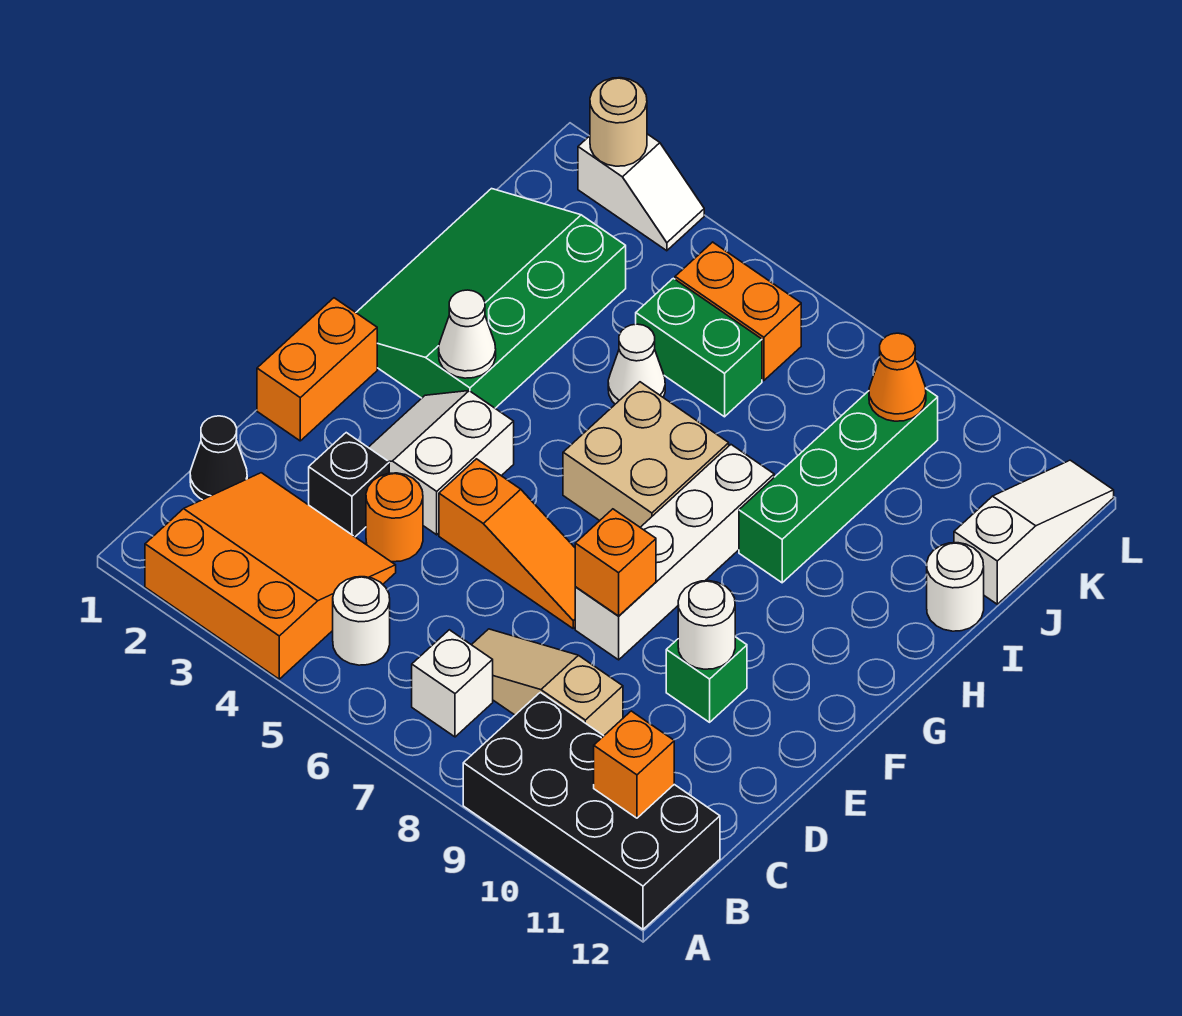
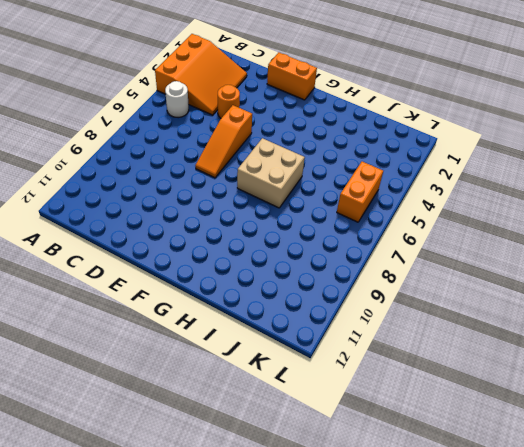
none -> black 2x4 brick [463,692,720,929]
none -> white 1x1 brick [412,630,493,737]
none -> black 1x1 cone [190,416,247,500]

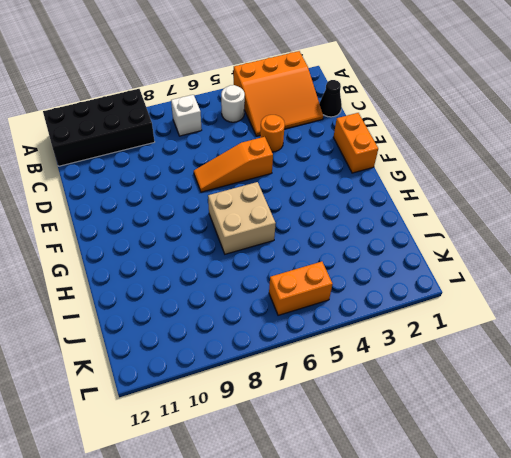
none -> tan 1x3 slope [472,629,623,736]
none -> black 1x1 brick [309,433,389,537]
none -> white 2x2 slope [368,391,514,535]

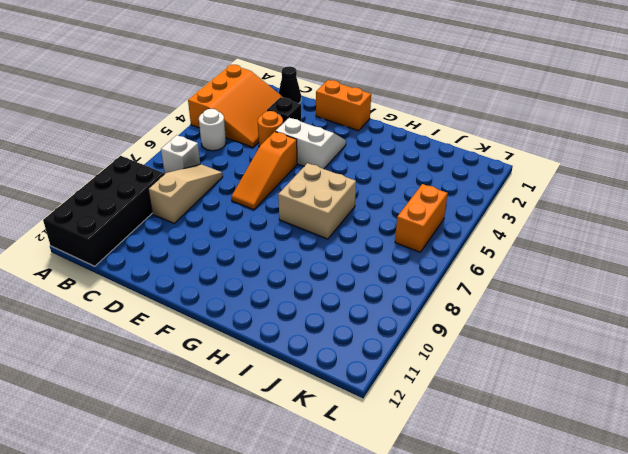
none -> white 1x4 brick [575,445,774,660]
none -> green 1x1 brick [666,637,747,722]
none -> green 3x4 slope [356,189,626,408]

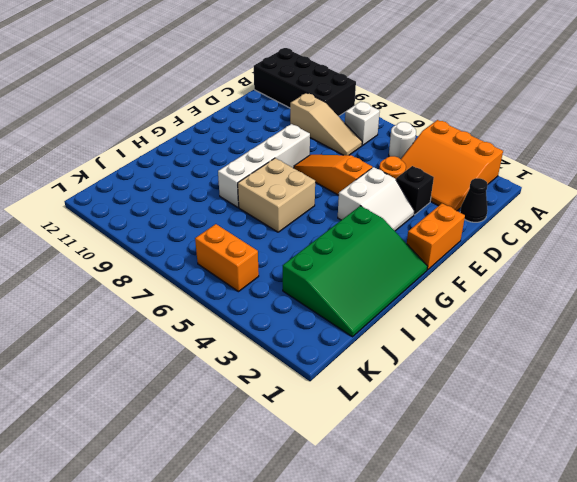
none -> green 1x1 brick [666,637,747,722]
none -> green 1x4 brick [739,389,938,583]
none -> white 1x1 cone [608,324,665,404]

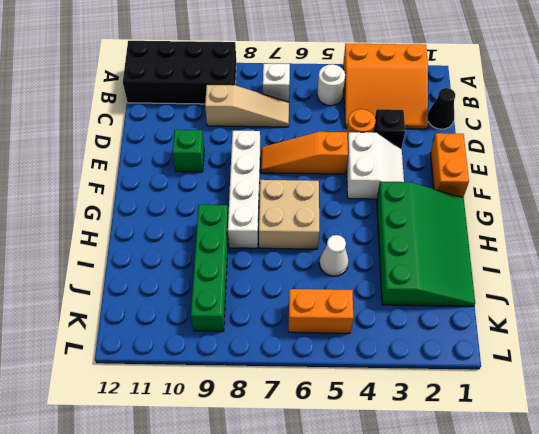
none -> white 1x1 round brick [927,543,984,631]
none -> green 1x2 brick [636,278,762,417]
none -> white 1x3 slope [954,460,1114,604]

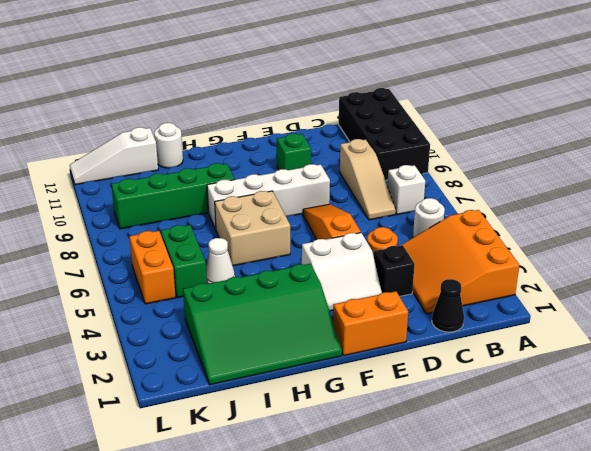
none -> white 1x2 slope [578,134,704,251]
none -> orange 1x1 brick [594,711,674,818]
none -> orange 1x1 brick [575,509,656,616]

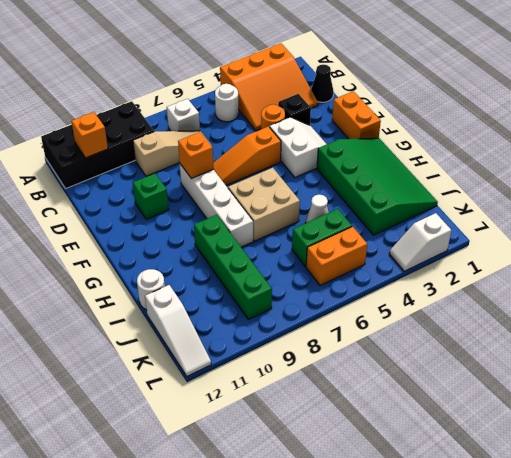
none -> white 1x1 round brick [678,581,735,669]
none -> white 1x1 cone [439,290,496,378]
none -> orange 1x1 cone [869,333,926,421]

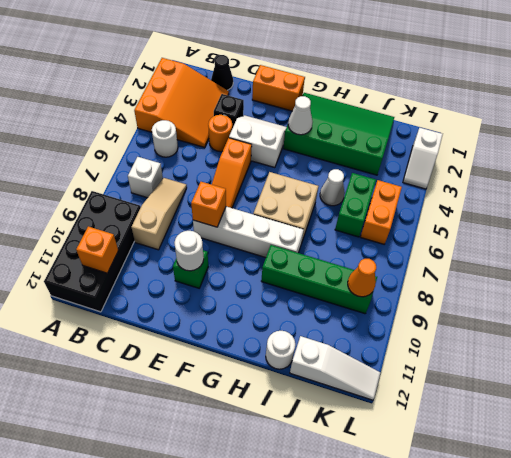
none -> tan 1x1 round brick [590,78,647,166]

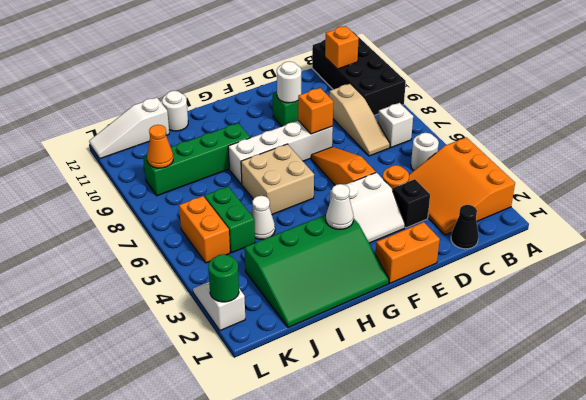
green 1x1 round brick [208,254,239,302] -> tan 1x1 round brick [590,78,647,166]

